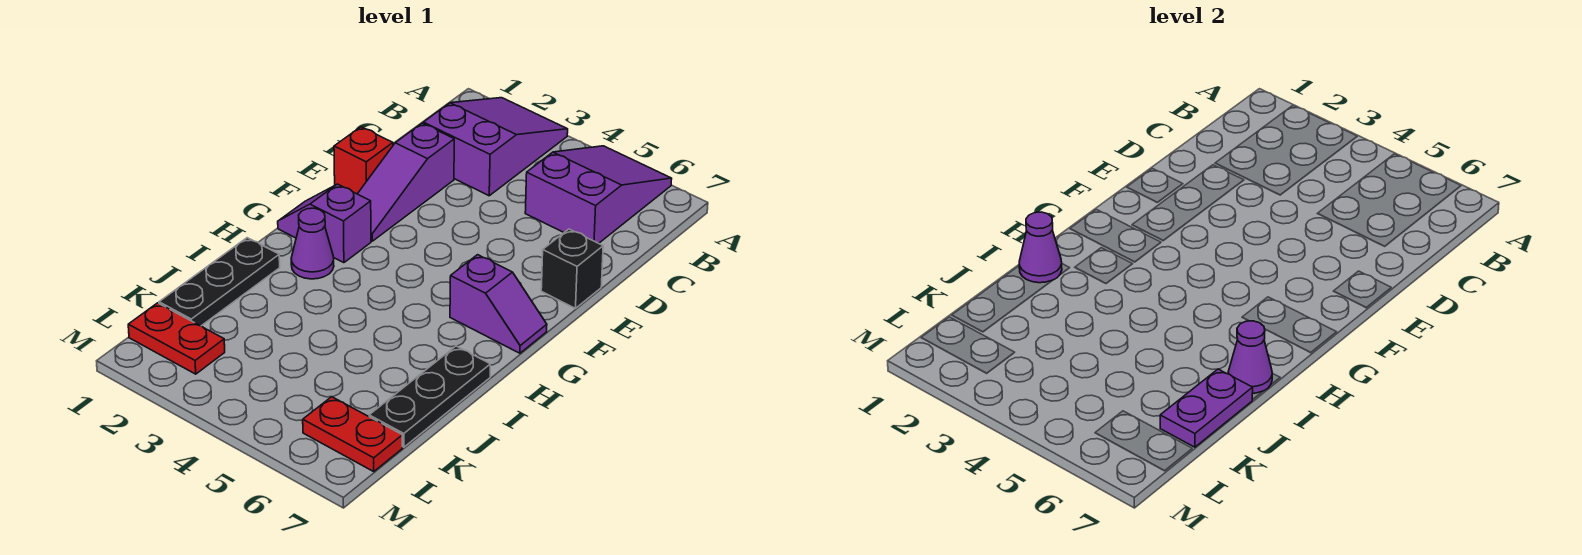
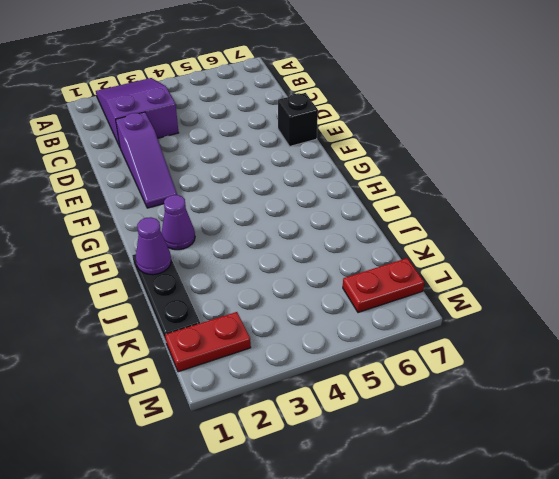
none -> purple 2x3 slope [525,146,672,243]
none -> red 1x1 brick [334,127,393,194]
none -> purple 1x2 slope [278,184,371,263]

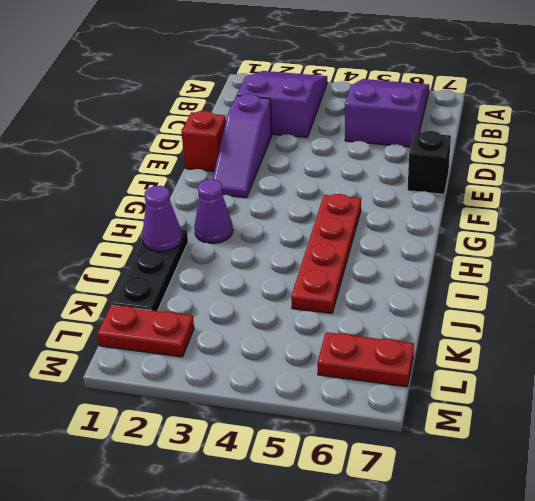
red 1x4 plate [291,194,361,313] -> none
none -> purple 1x2 slope [278,184,371,263]
none -> purple 1x2 slope [450,255,547,353]
none -> black 1x3 plate [369,346,490,447]

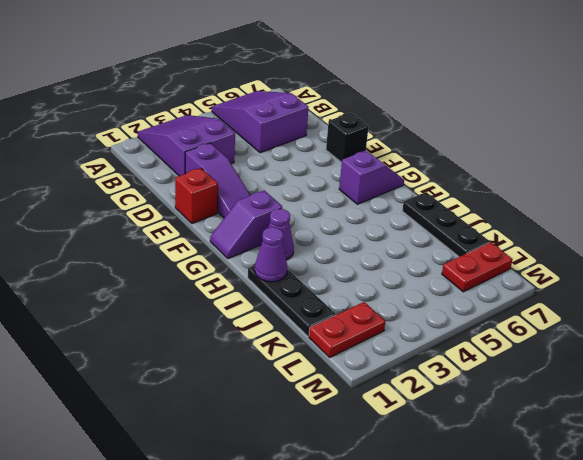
none -> purple 1x1 cone [1228,321,1272,393]
none -> purple 1x2 plate [1160,369,1253,447]

